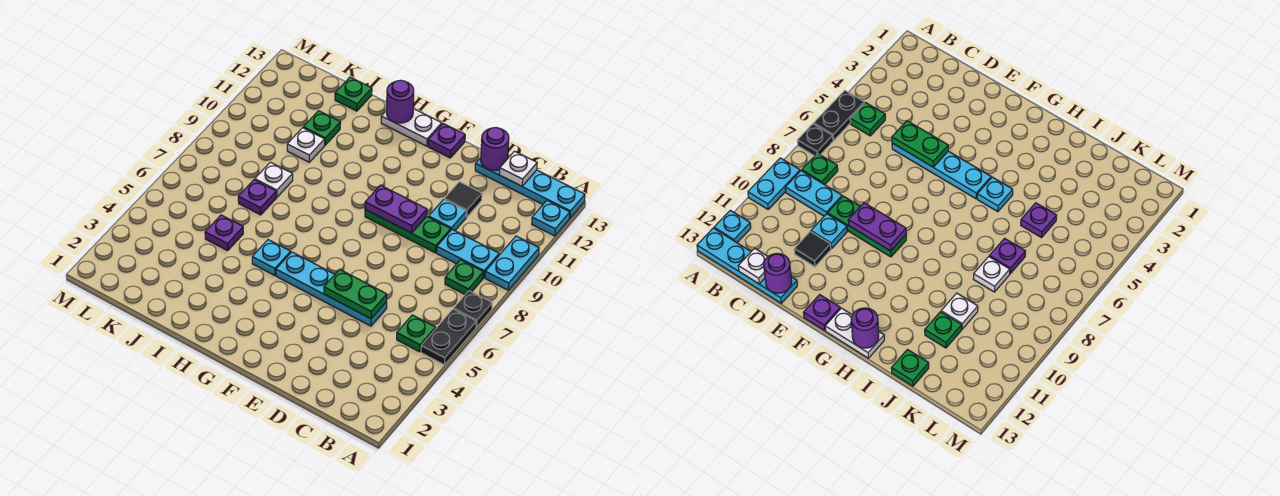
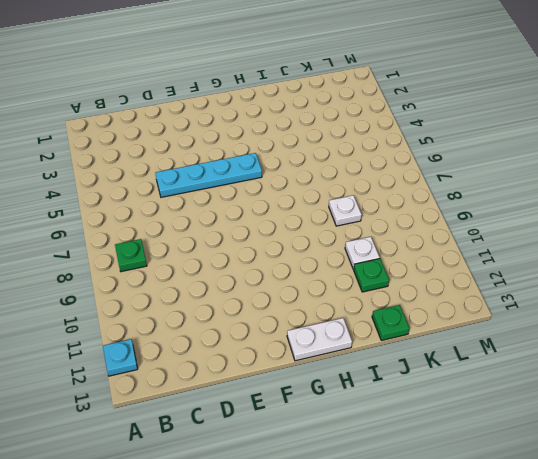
none -> black 1x2 plate [421,309,476,365]
none -> black 1x1 plate [454,291,492,327]
none -> cyan 1x2 plate [485,236,539,290]

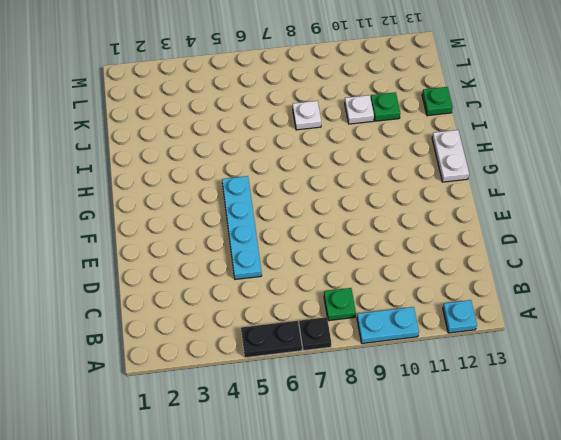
none -> cyan 1x4 plate [475,156,585,218]
none -> green 1x1 plate [397,315,436,352]
none -> cyan 1x2 plate [437,230,499,278]

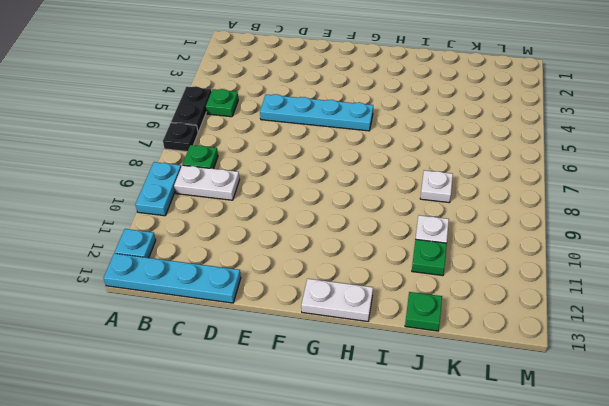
white 1x2 plate [174,165,240,200] -> cyan 1x2 plate [437,230,499,278]
none -> green 1x3 plate [365,210,451,253]
none -> cyan 1x1 plate [429,199,466,231]
none -> black 1x1 tile [444,182,482,217]

